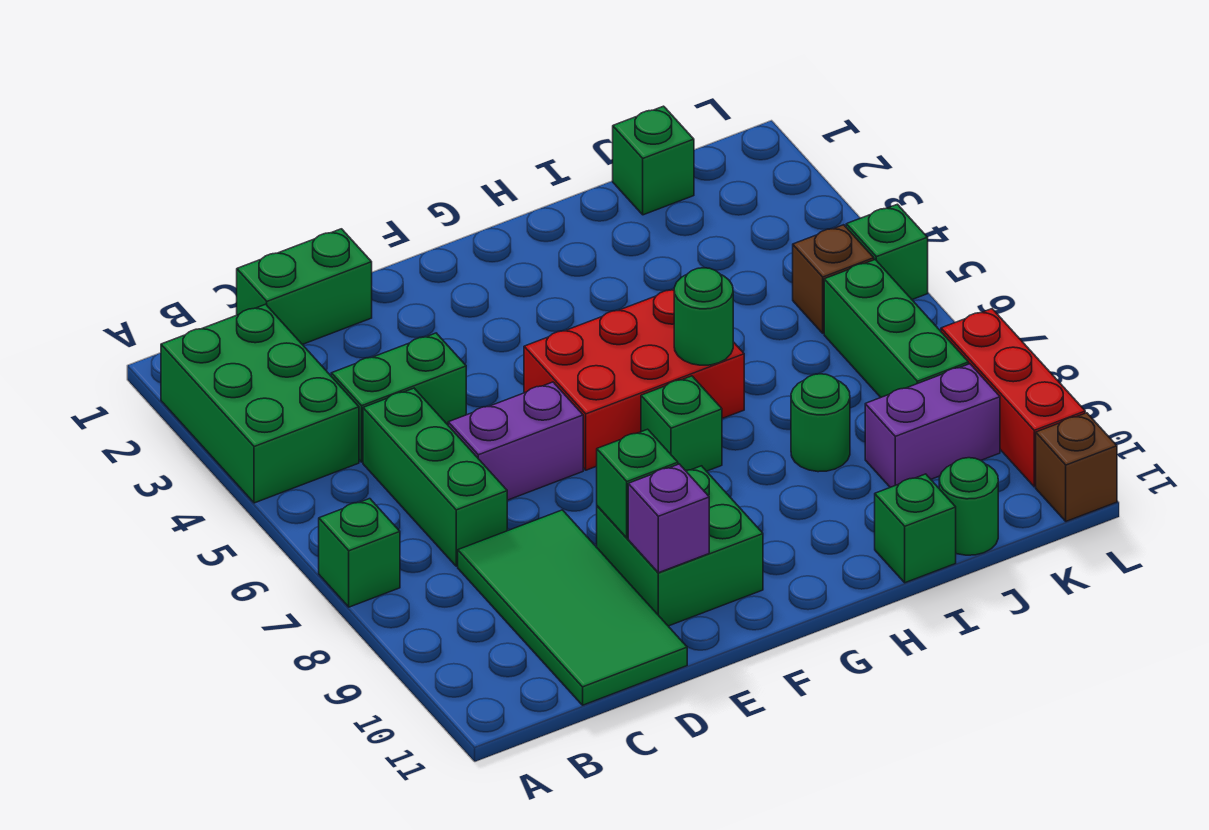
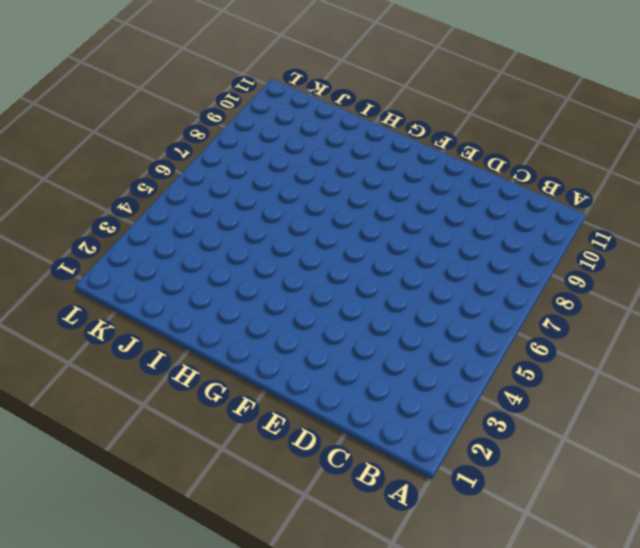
none -> green 2x3 brick [161,304,359,503]
none -> green 1x1 brick [319,499,400,607]
none -> green 1x2 brick [237,229,372,344]

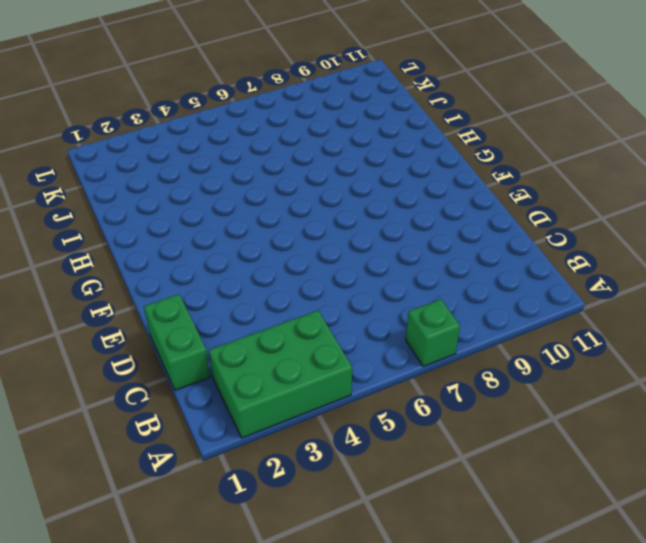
none -> green 1x2 brick [331,333,466,462]
none -> green 1x3 brick [363,388,507,566]
none -> green 2x4 tile [458,510,687,705]

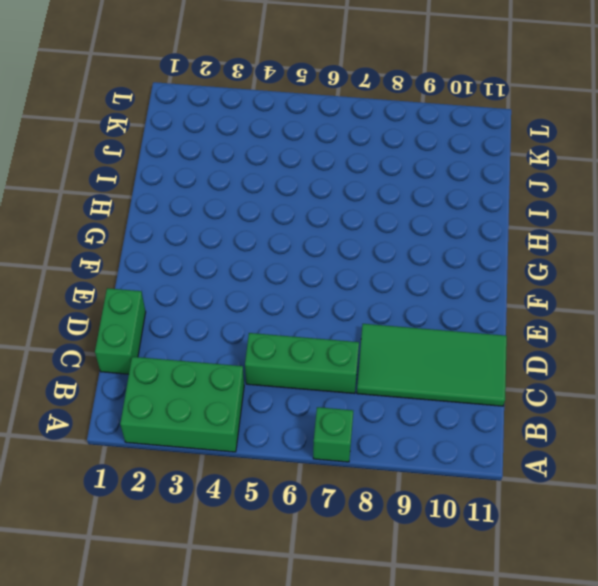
none -> green 1x2 brick [331,333,466,462]
none -> purple 1x2 brick [448,382,583,500]
none -> green 2x2 brick [597,466,763,626]

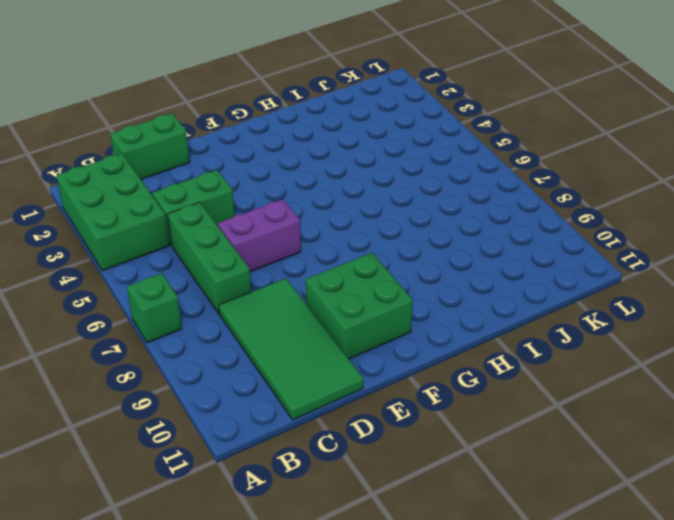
none -> red 2x3 brick [524,289,744,470]
none -> green 1x1 brick [641,376,722,471]
none -> green 1x1 round brick [791,374,850,472]

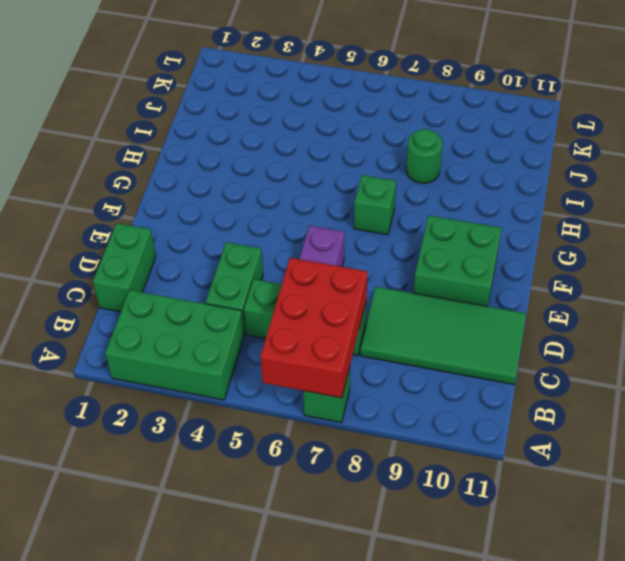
red 2x3 brick [260,258,367,398] -> red 2x3 brick moved to [524,289,744,470]
none -> green 1x1 brick [875,474,956,583]
none -> green 1x1 brick [613,106,694,215]
none -> purple 1x2 brick [865,364,1000,487]

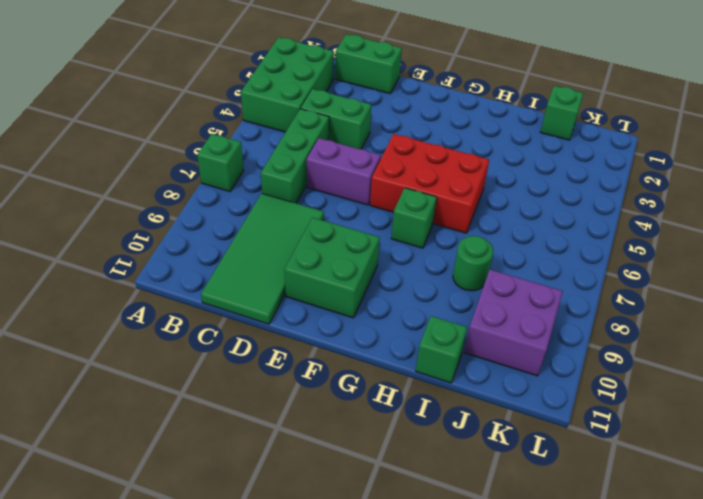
purple 2x2 brick [464,270,563,376] -> purple 1x2 brick [865,364,1000,487]
none -> green 1x1 round brick [939,458,998,555]
none -> brown 1x1 brick [793,225,874,333]
none -> green 1x3 brick [824,260,969,397]

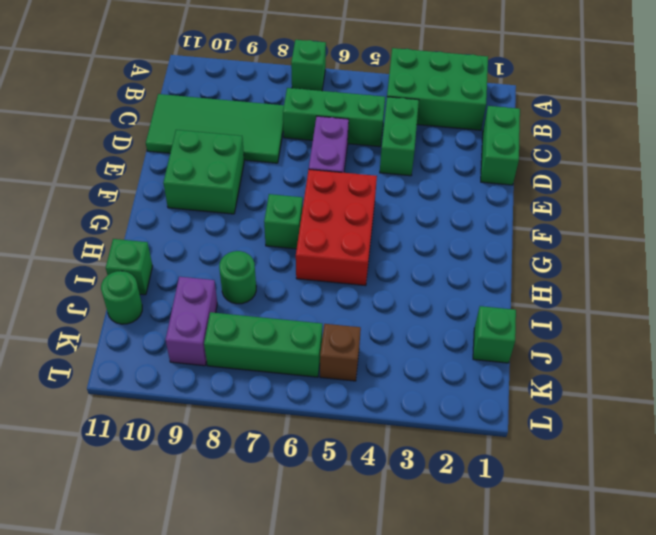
none -> green 1x1 brick [846,204,928,299]
none -> red 1x3 brick [941,309,1085,487]
none -> brown 1x1 brick [1036,413,1117,521]

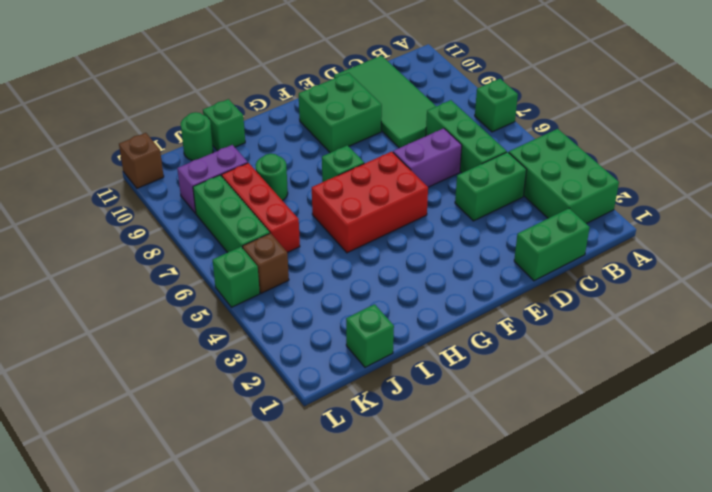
red 1x3 brick [222,163,300,253] -> red 1x3 brick moved to [941,309,1085,487]
none -> green 1x1 brick [597,429,678,538]
none -> purple 1x1 brick [628,464,709,573]
none -> green 1x1 round brick [674,268,733,365]

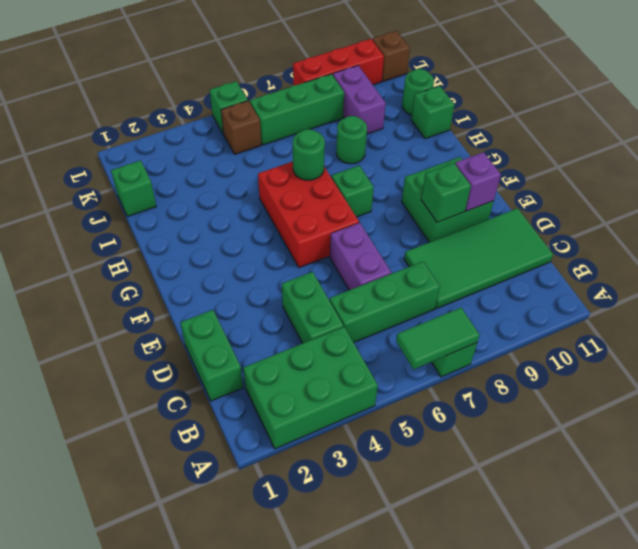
green 1x2 tile [396,308,480,369] -> none

